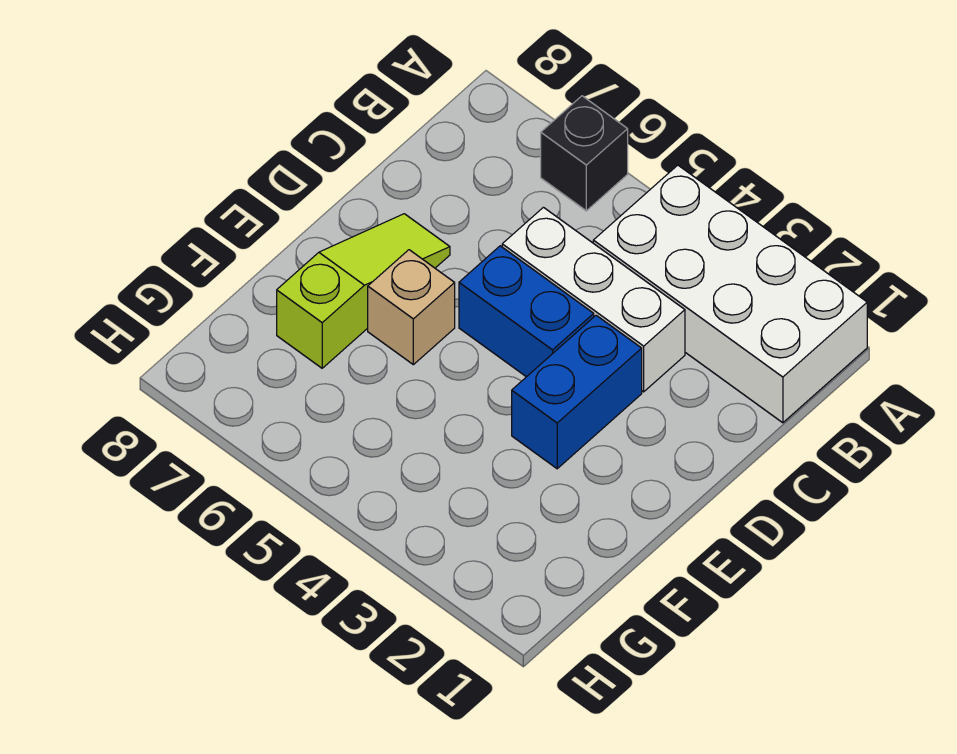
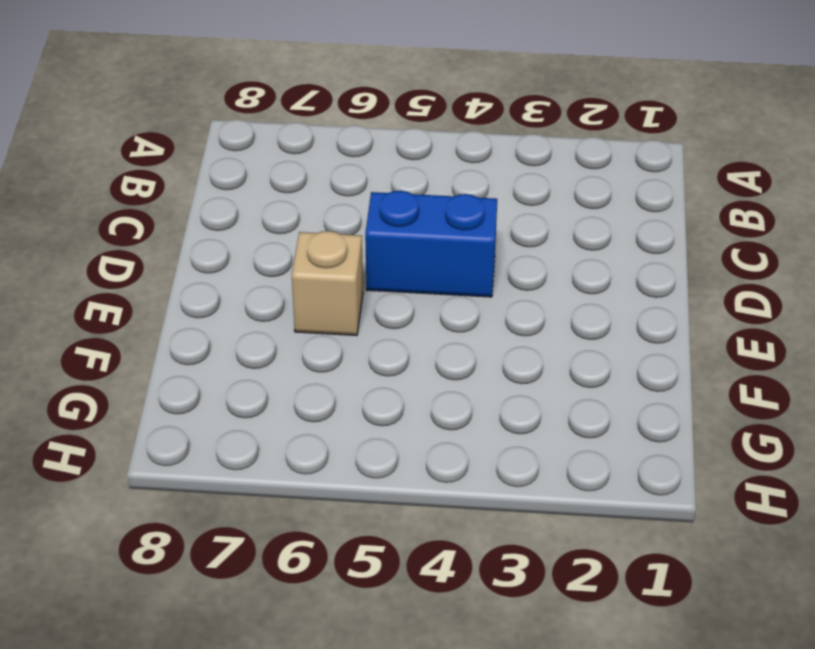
none -> white 2x4 brick [593,165,867,423]
none -> black 1x1 brick [541,96,628,211]

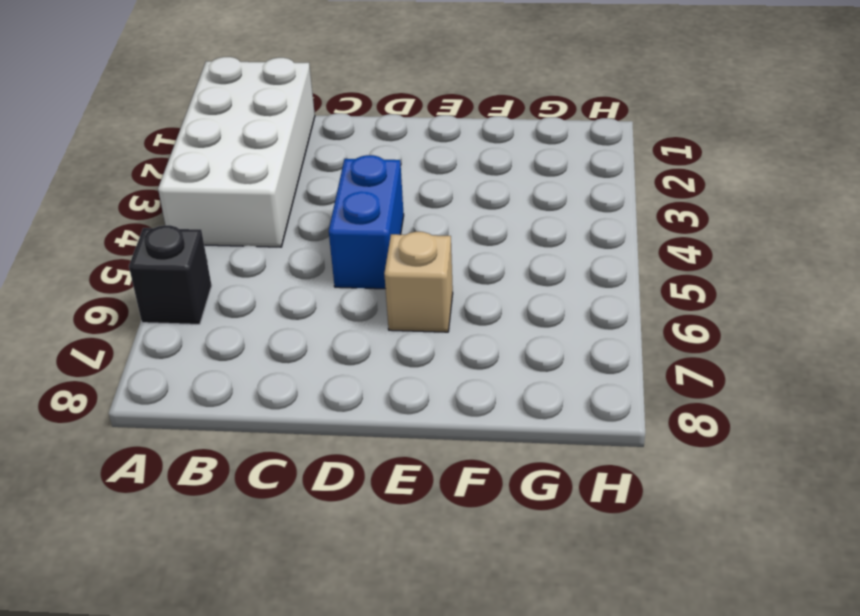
none -> white 1x3 brick [502,207,685,392]
none -> blue 1x2 brick [512,315,642,469]

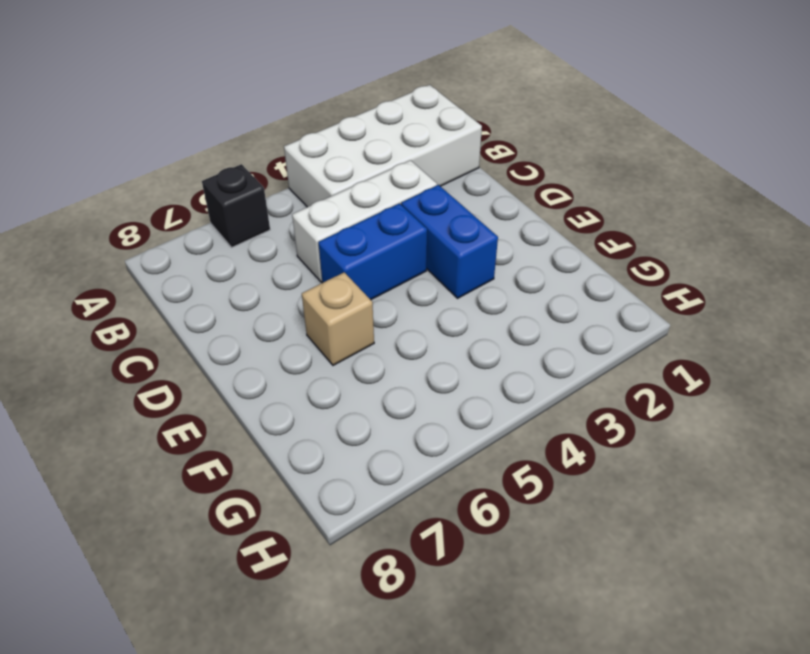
none -> lime 1x3 slope [277,214,450,368]

